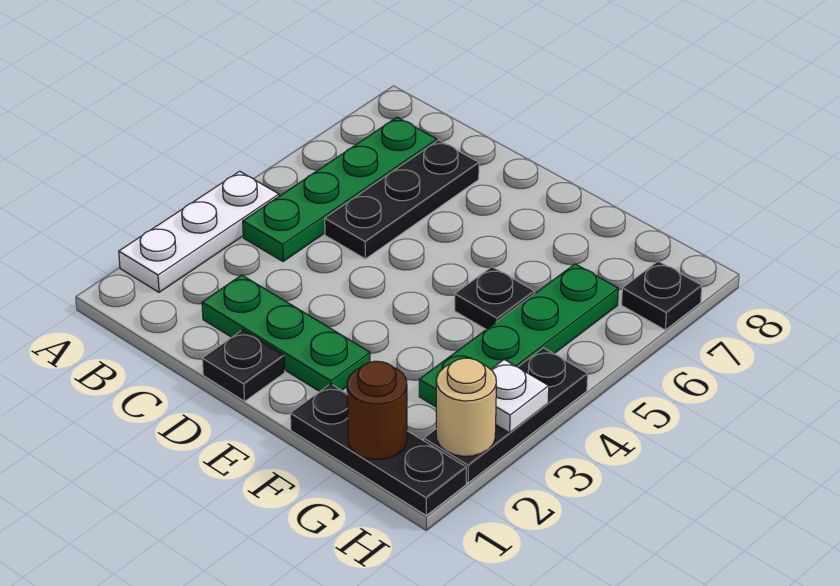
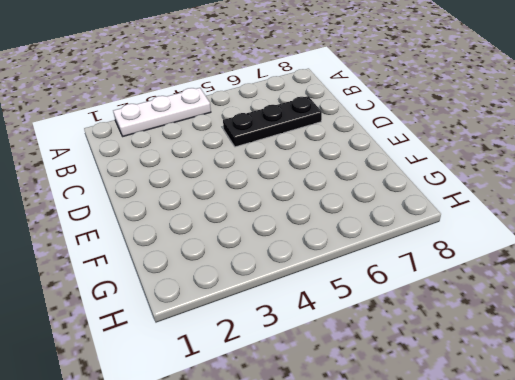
none -> green 1x4 plate [243,117,437,262]
none -> green 1x3 plate [202,275,370,392]
none -> black 1x1 plate [202,330,285,401]

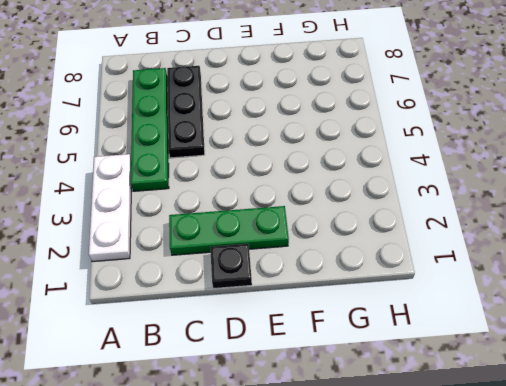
none -> black 1x3 plate [290,384,466,515]
none -> black 1x1 plate [455,267,535,329]
none -> green 1x4 plate [419,264,618,407]

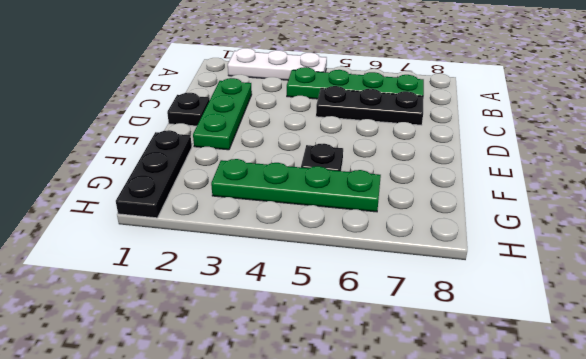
none -> black 1x3 plate [424,348,588,483]
none -> black 1x1 plate [622,261,702,330]
none -> brown 1x1 round brick [347,361,407,459]

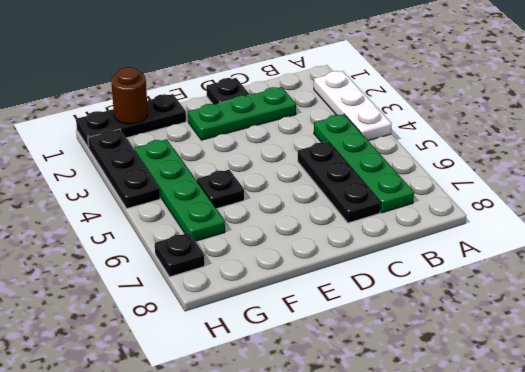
none -> tan 1x1 round brick [436,358,496,456]
none -> white 1x1 plate [491,359,549,433]

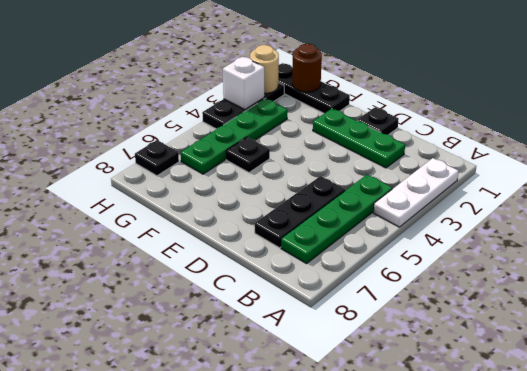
white 1x1 brick [223,57,264,110] -> white 1x1 plate [491,359,549,433]

